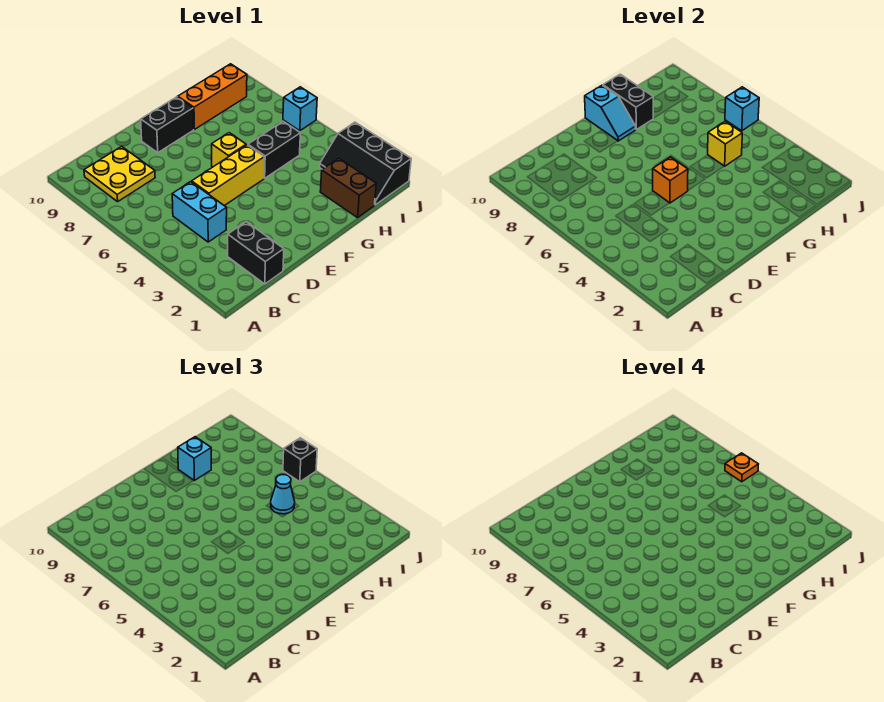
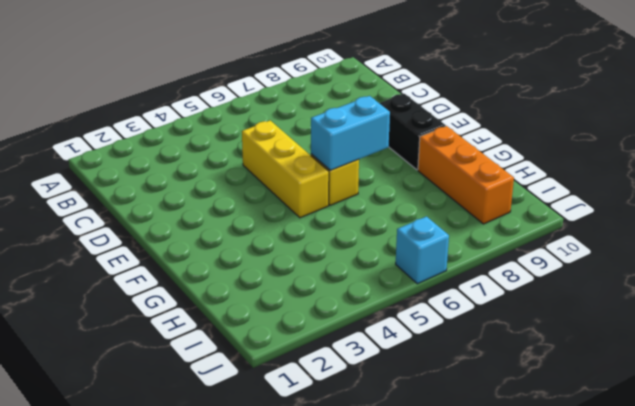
cyan 1x2 brick [311,96,390,170] -> cyan 1x2 brick moved to [172,182,227,242]
none -> yellow 2x2 plate [84,146,155,202]
none -> black 1x2 brick [228,222,284,284]
none -> black 1x2 brick [248,121,300,178]

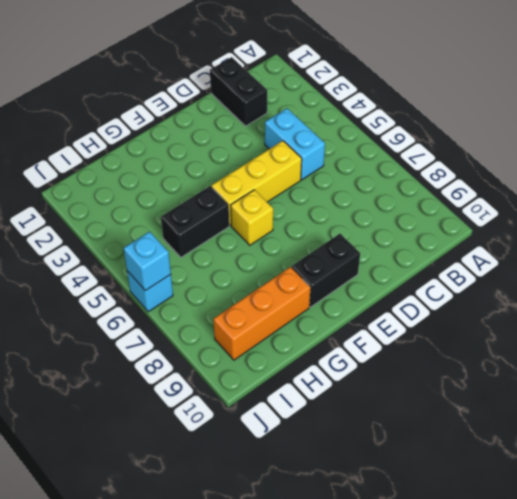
none -> yellow 2x2 plate [84,146,155,202]
none -> brown 1x2 brick [320,158,376,218]
none -> black 2x3 slope [320,122,411,205]

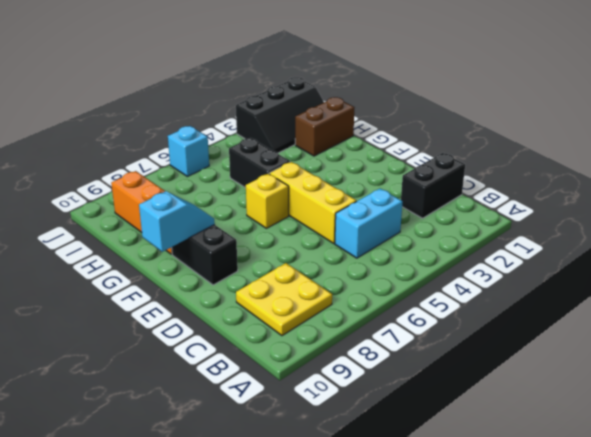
none -> orange 1x1 brick [653,157,688,203]
none -> black 1x2 brick [603,74,653,129]
none -> yellow 1x1 brick [708,121,742,166]

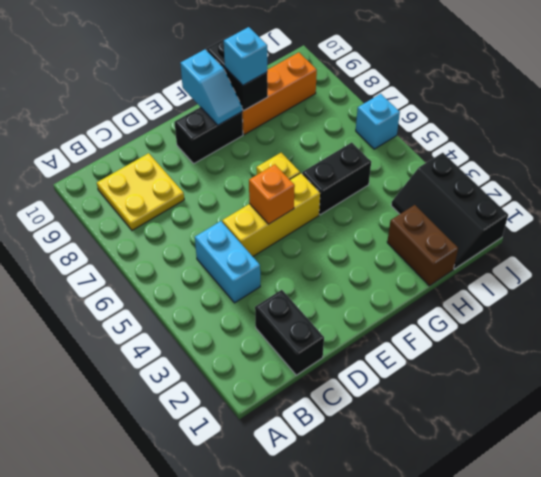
none -> yellow 1x1 brick [708,121,742,166]
none -> cyan 1x1 brick [725,87,759,131]
none -> cyan 1x1 cone [271,475,295,514]

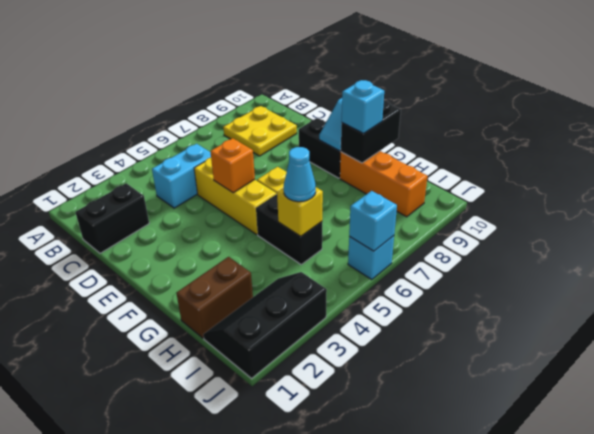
none -> black 1x1 brick [283,438,317,482]
none -> orange 1x1 plate [725,453,758,482]

